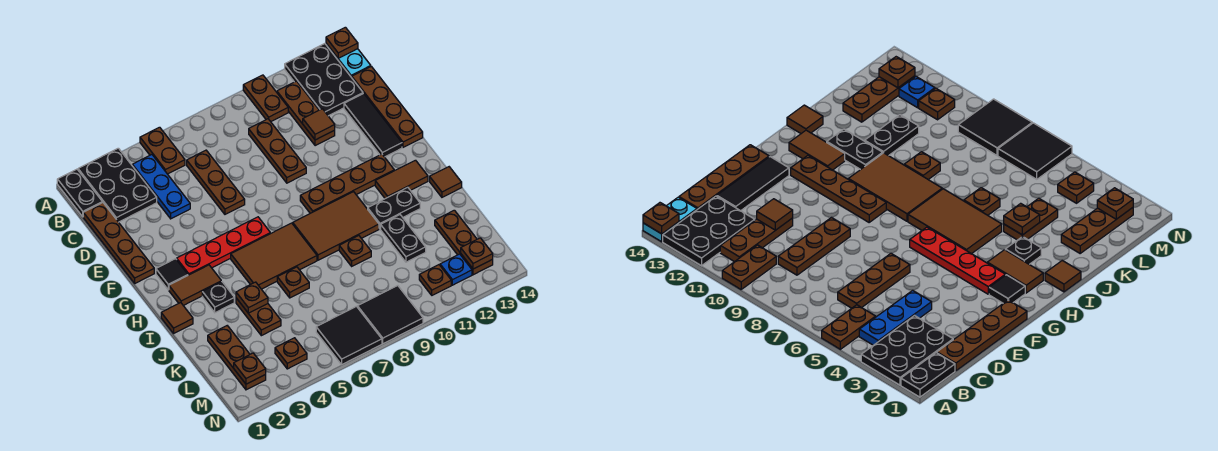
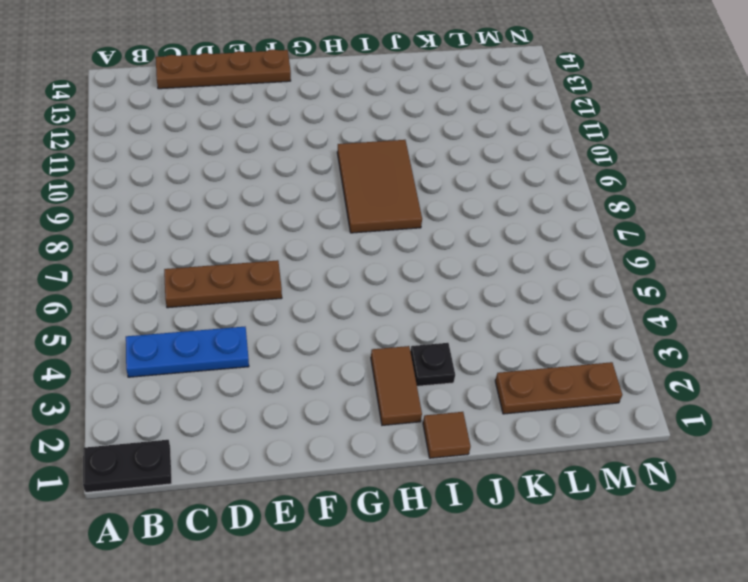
none -> black 2x3 plate [78,148,157,222]
none -> brown 1x2 plate [140,127,185,174]
none -> brown 1x2 plate [243,75,288,122]
none -> black 2x3 plate [285,44,363,116]

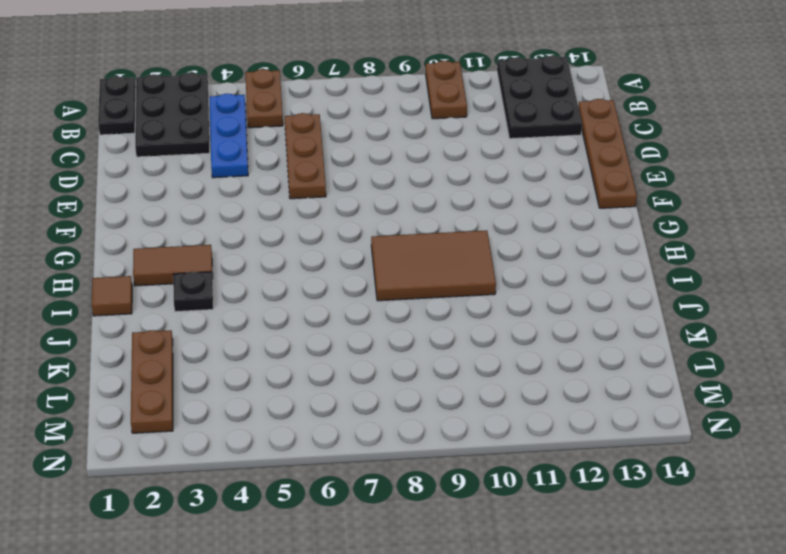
none -> cyan 1x2 plate [326,44,371,78]
none -> brown 1x3 plate [277,81,335,146]
none -> brown 1x4 plate [83,202,154,283]
none -> brown 1x3 plate [249,119,306,183]

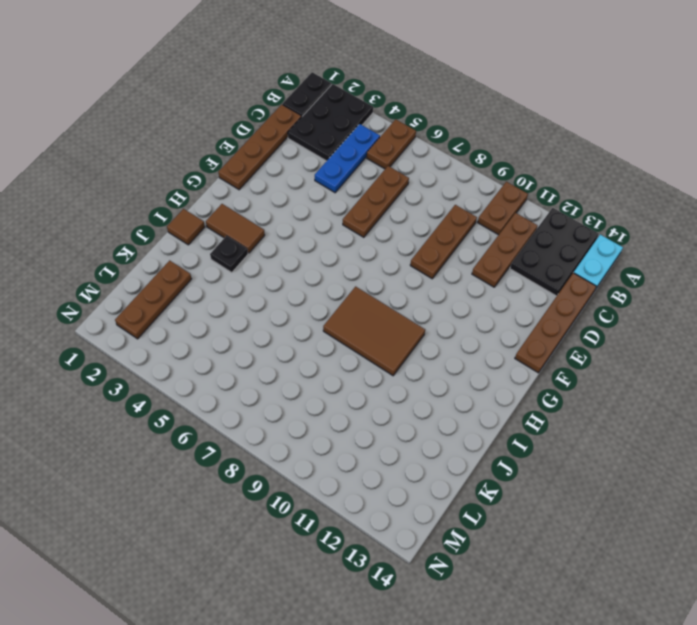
none -> black 1x3 tile [344,94,402,157]
none -> black 1x1 tile [156,259,188,290]
none -> red 1x4 plate [177,217,270,275]
none -> brown 1x4 plate [300,154,394,213]

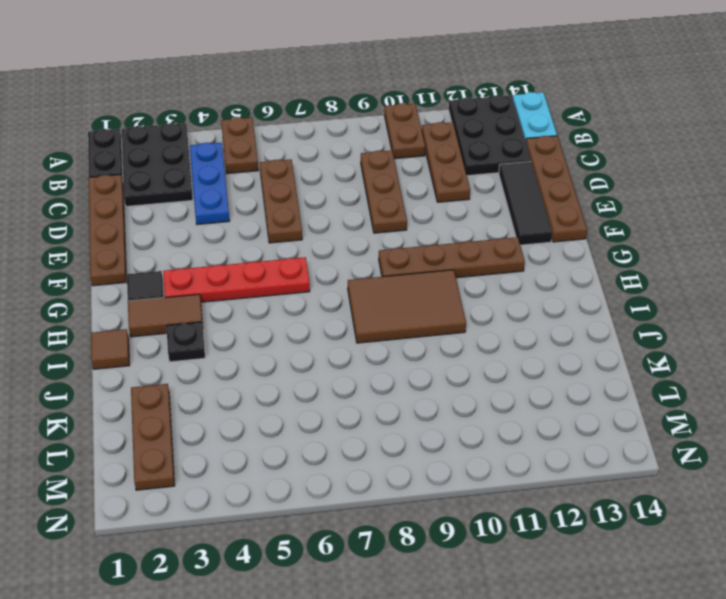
none -> brown 2x3 tile [231,223,317,289]
none -> brown 1x2 tile [375,160,428,199]
none -> black 1x2 plate [368,187,420,229]
none -> brown 1x1 tile [430,167,462,197]

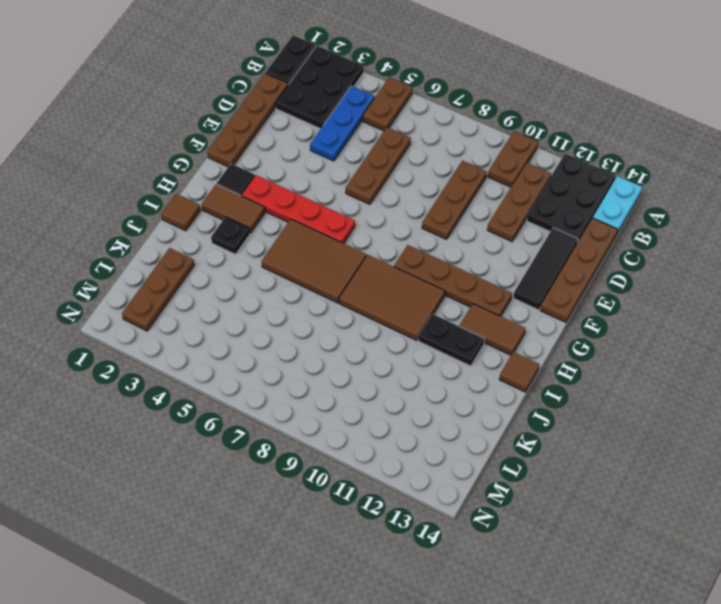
none -> brown 1x2 plate [236,298,281,336]
none -> brown 1x1 plate [277,267,309,298]
none -> brown 1x1 plate [339,236,371,266]
none -> black 1x2 plate [381,215,426,262]

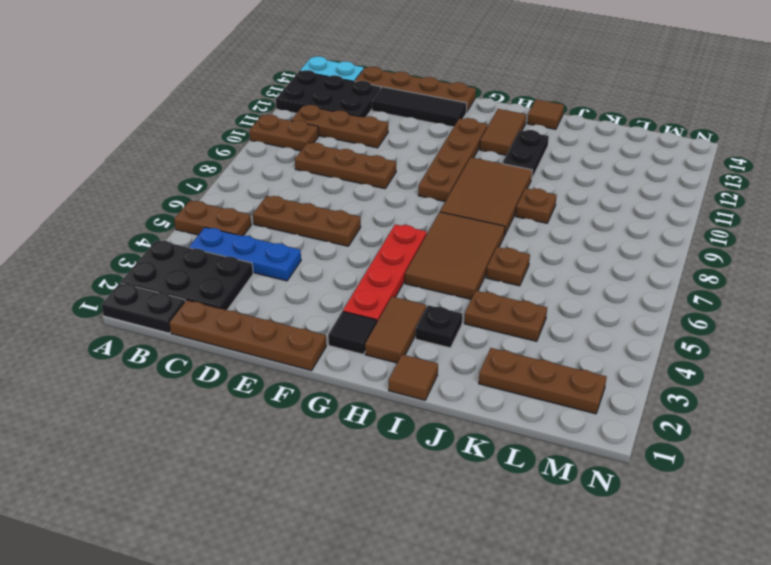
none -> black 1x2 plate [381,215,426,262]
none -> brown 1x3 plate [435,210,493,275]
none -> brown 1x1 plate [275,338,307,369]
none -> black 2x2 tile [316,306,382,364]

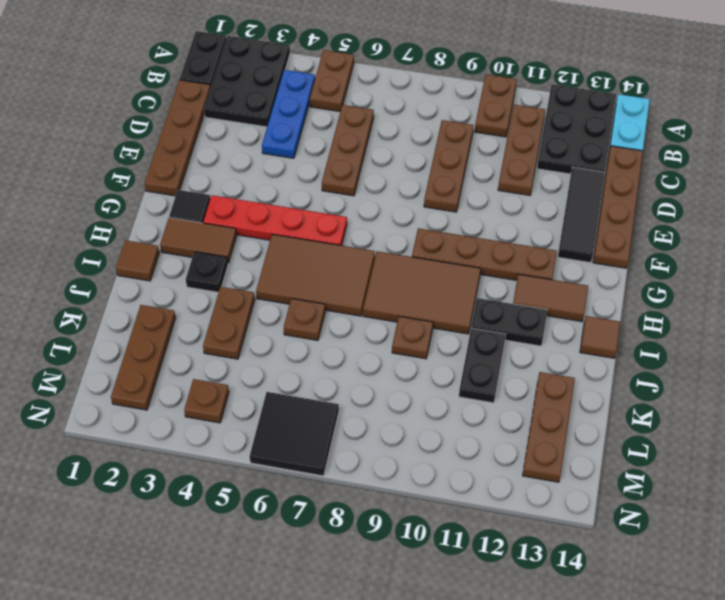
none -> black 2x2 tile [358,286,423,344]
none -> brown 1x1 plate [419,265,451,295]
none -> blue 1x1 plate [440,254,472,285]
none -> brown 1x1 plate [326,27,358,58]

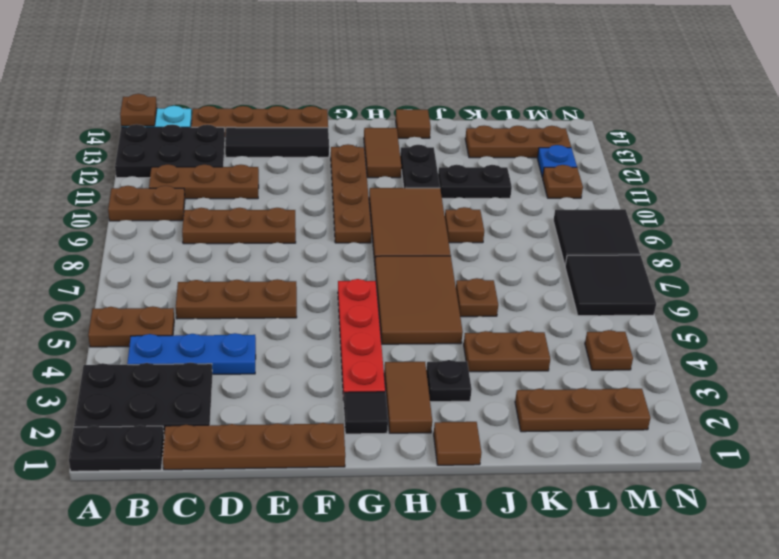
none -> brown 1x1 tile [303,109,335,140]
none -> brown 1x1 plate [236,282,268,313]
none -> brown 1x1 plate [234,353,266,384]
none -> brown 1x1 plate [461,238,493,269]

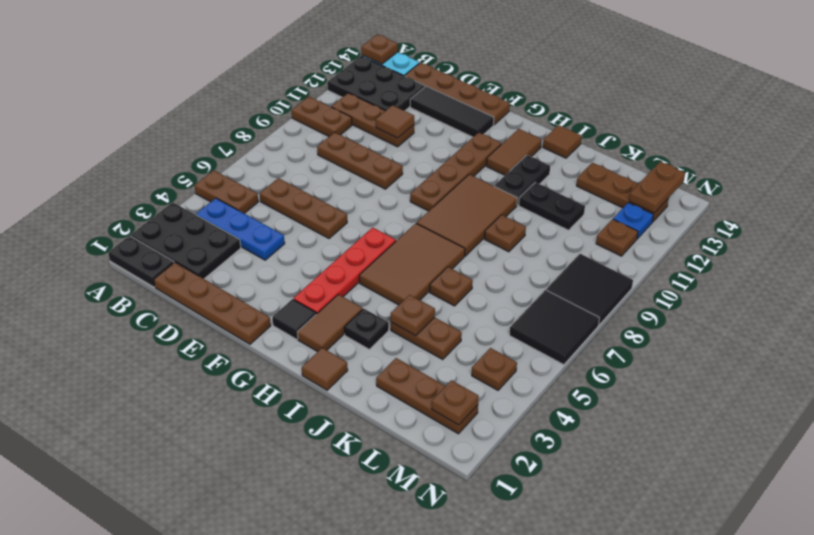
brown 1x2 plate [629,161,685,213] -> brown 1x1 plate [461,238,493,269]

